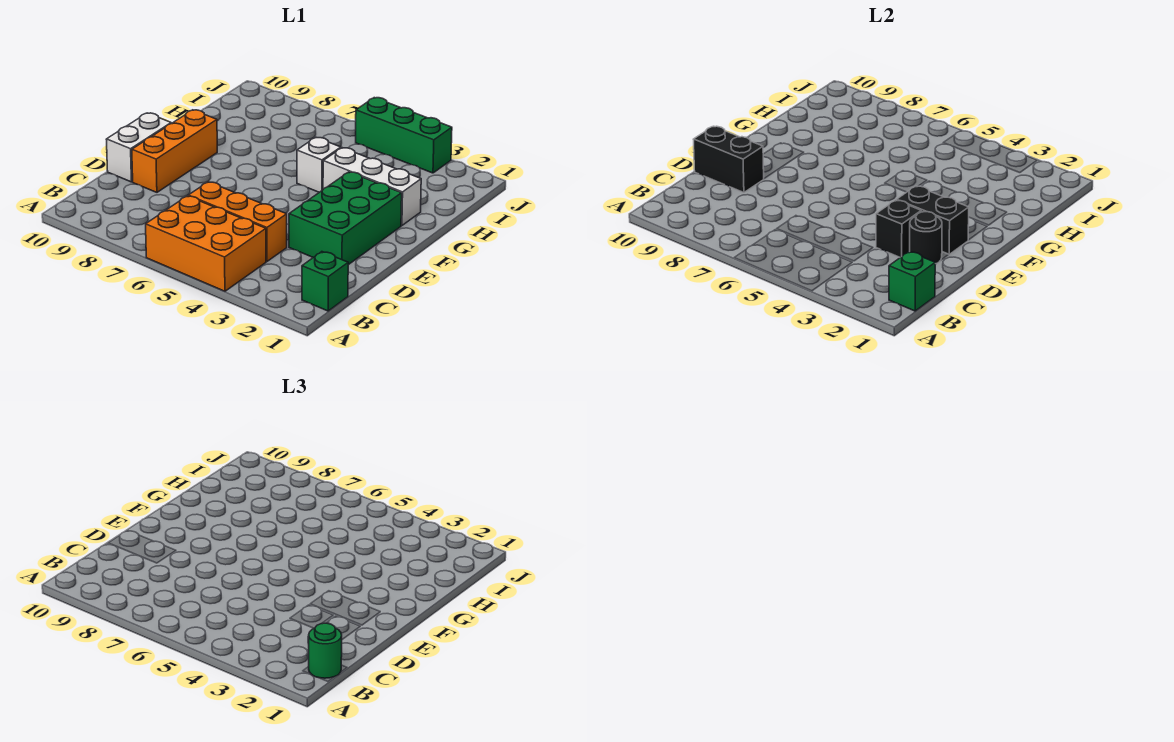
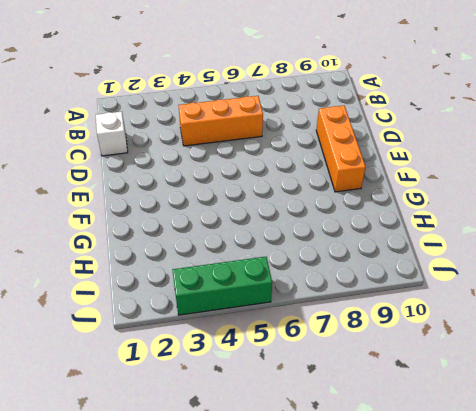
white 1x1 brick [96,112,128,156] -> white 1x1 brick moved to [297,138,341,192]
none -> orange 2x3 brick [146,196,266,291]
none -> green 1x1 brick [302,252,348,311]
none -> green 2x3 brick [289,172,402,265]

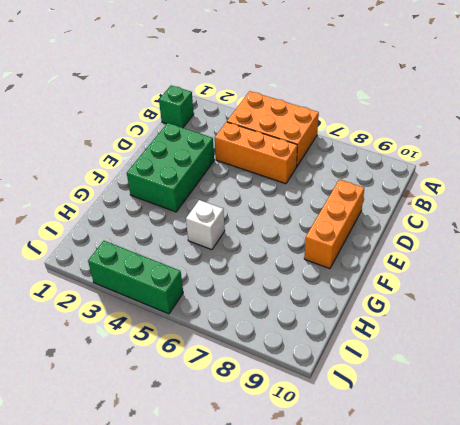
none -> white 1x2 brick [106,113,171,182]
none -> white 1x3 brick [323,148,421,226]
none -> green 1x1 brick [889,252,935,311]

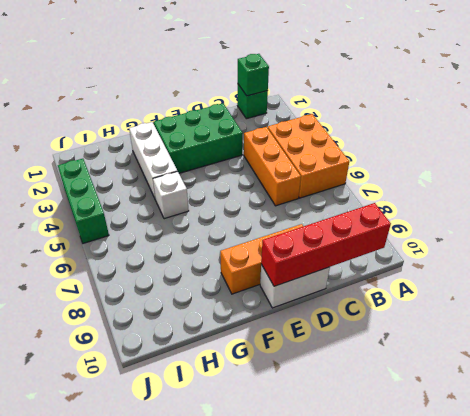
red 1x4 brick [261,203,391,286] -> black 1x2 brick [693,126,764,192]
none -> black 1x1 round brick [910,212,942,264]
none -> black 1x1 brick [876,200,921,257]
none -> black 1x2 brick [897,186,969,254]

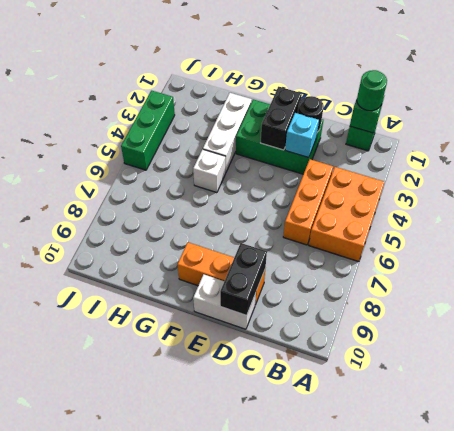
cyan 1x1 brick [285,113,319,158] -> black 1x1 brick [876,200,921,257]

